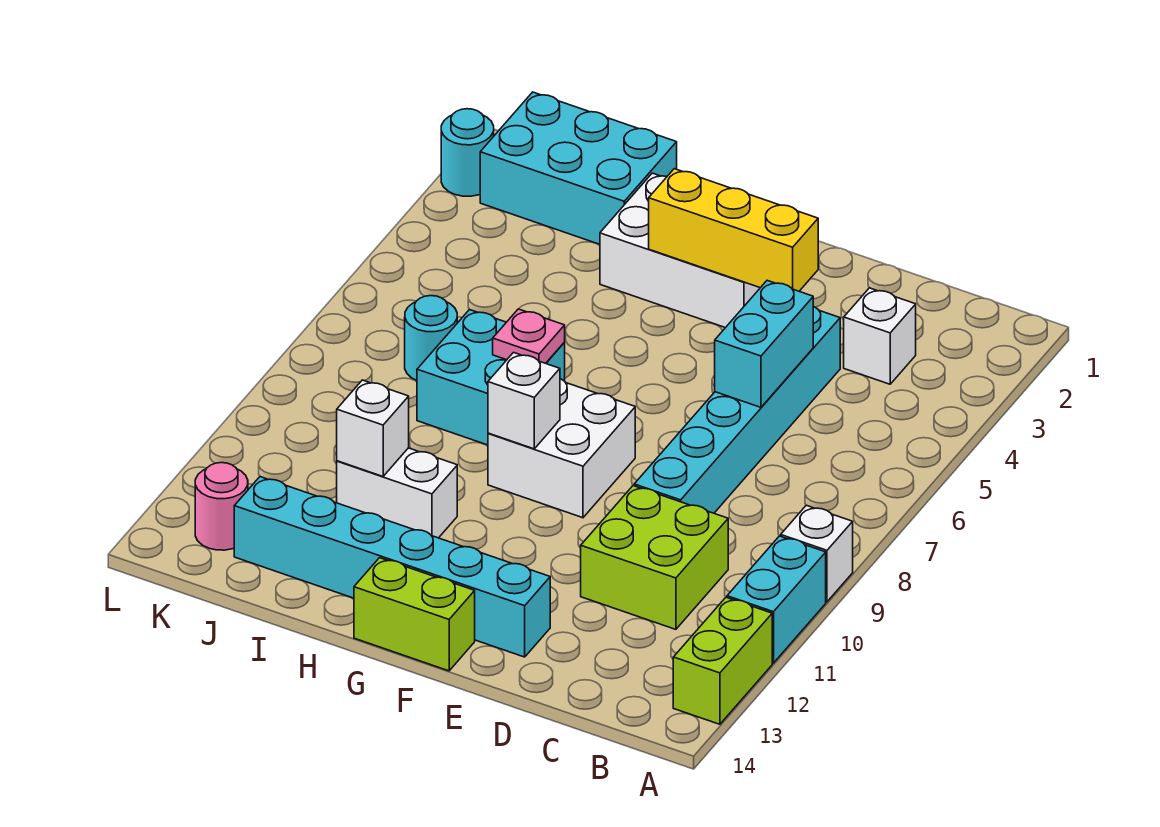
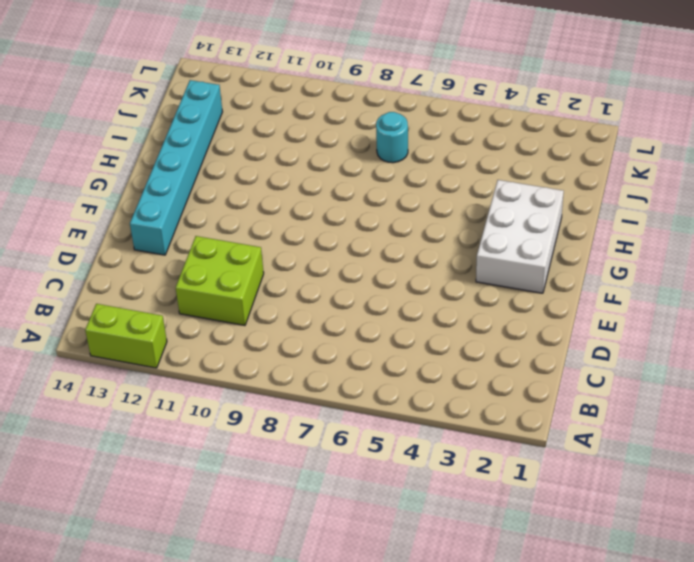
none -> white 1x1 brick [781,505,853,602]
none -> cyan 1x2 brick [727,536,826,663]
none -> white 1x1 brick [844,288,916,384]

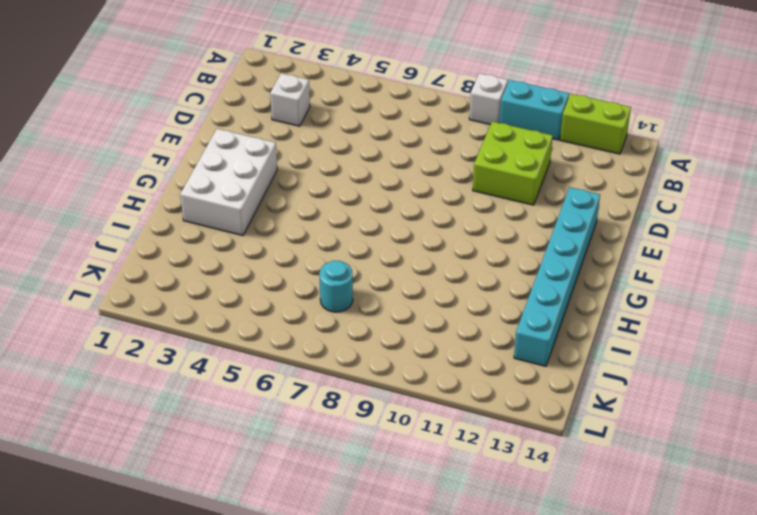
none -> cyan 1x6 brick [634,307,840,513]
none -> white 2x2 brick [488,379,635,518]
none -> lime 1x2 brick [354,558,475,671]

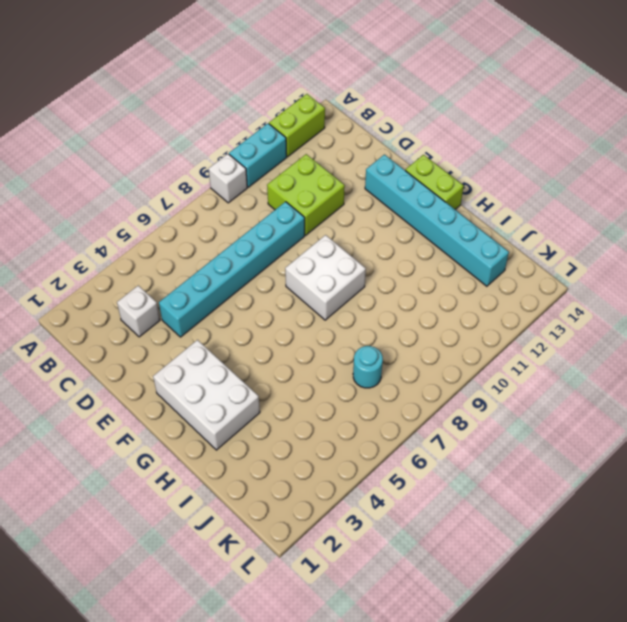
none -> cyan 2x2 brick [417,310,565,445]
none -> white 1x2 brick [337,448,457,538]
none -> cyan 2x3 brick [480,92,677,244]

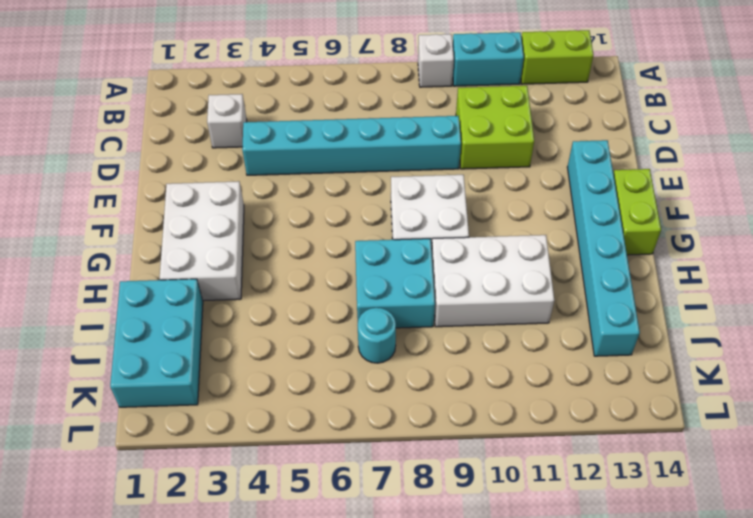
white 2x3 brick [432,235,554,327] -> white 1x2 brick [337,448,457,538]
none -> pink 1x1 round brick [195,463,248,550]
none -> cyan 1x1 round brick [441,109,494,196]
none -> cyan 1x2 brick [715,281,813,407]

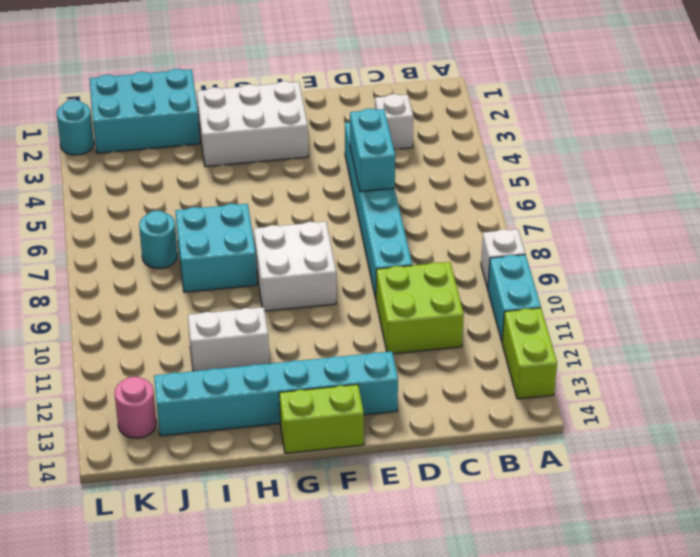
none -> yellow 1x3 brick [649,169,818,291]
none -> white 1x1 brick [488,353,560,449]
none -> pink 1x1 plate [493,309,565,363]

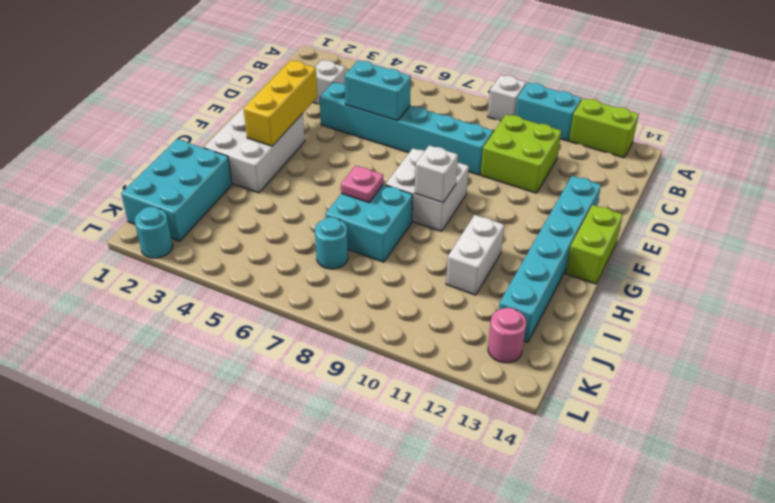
none -> white 1x1 brick [337,380,409,476]

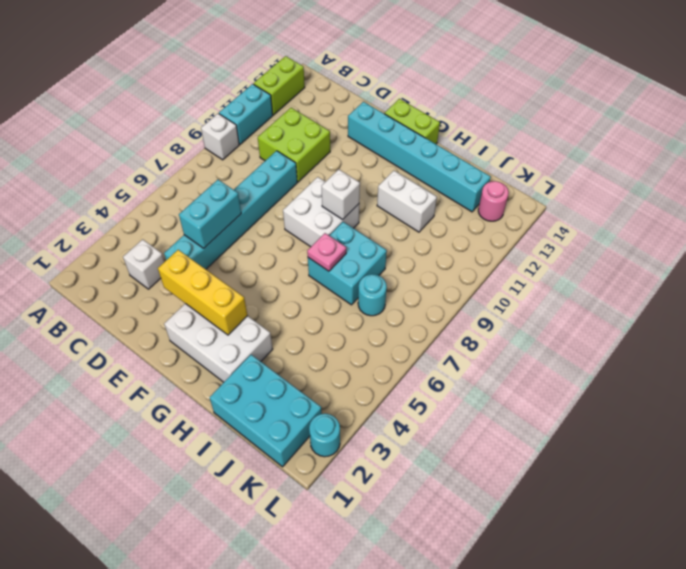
none -> white 1x1 brick [337,380,409,476]

